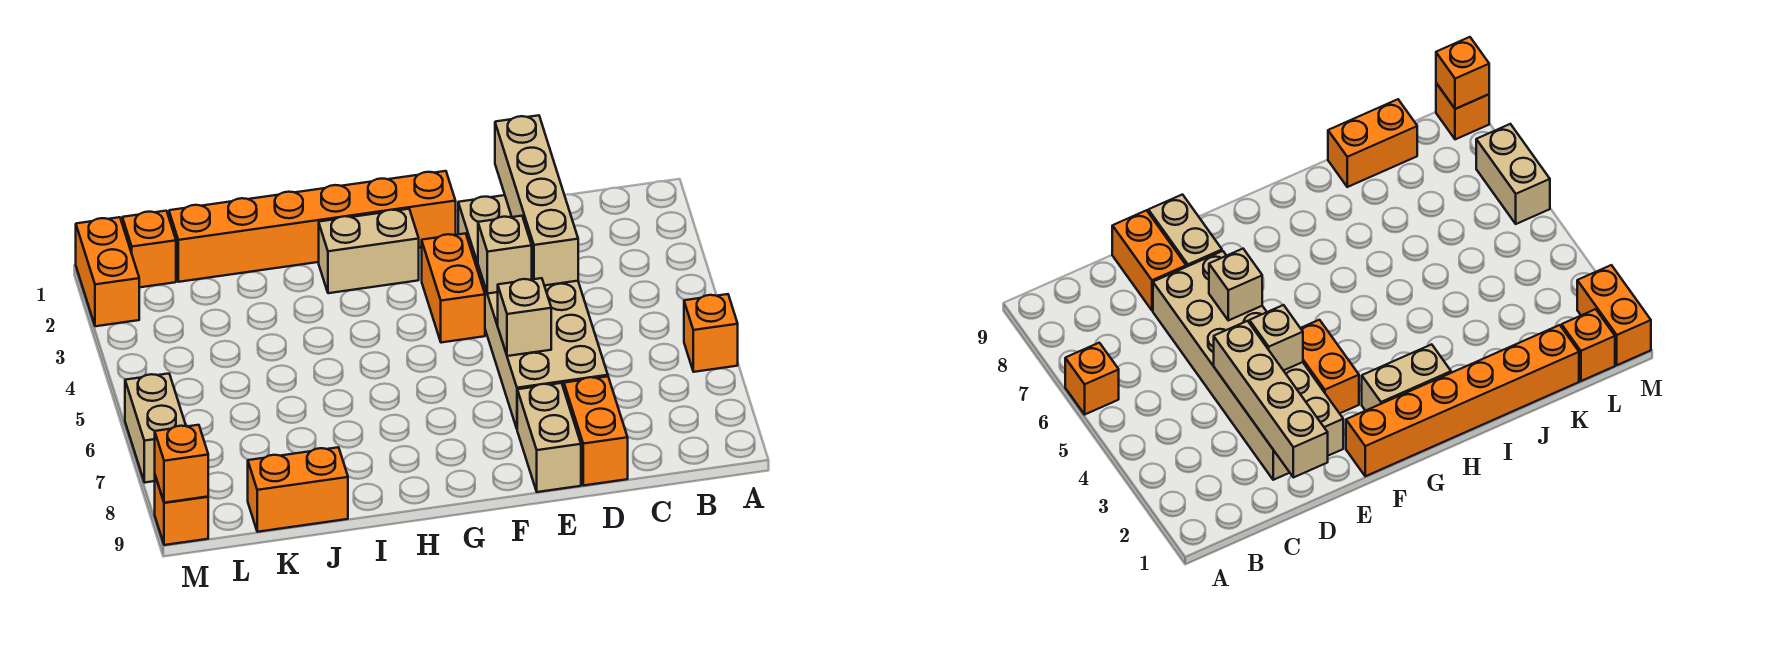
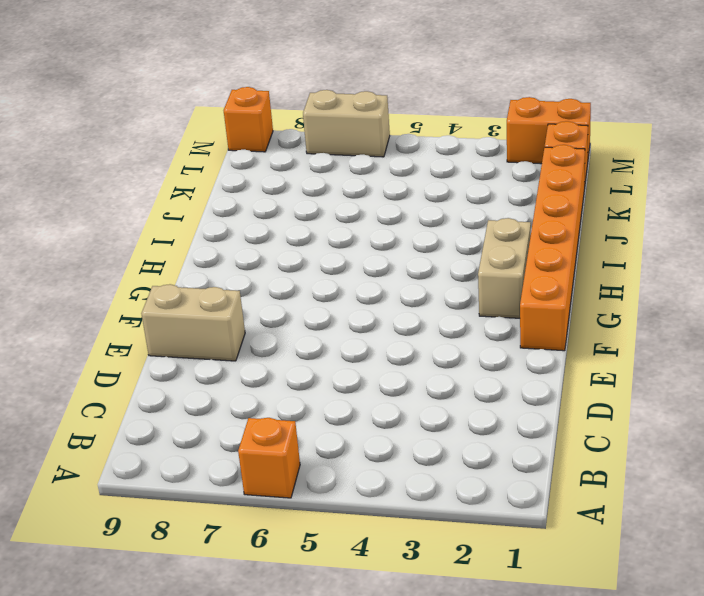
none -> tan 2x6 brick [458,195,608,428]
none -> orange 1x2 brick [564,376,628,485]
none -> orange 1x2 brick [422,233,485,343]

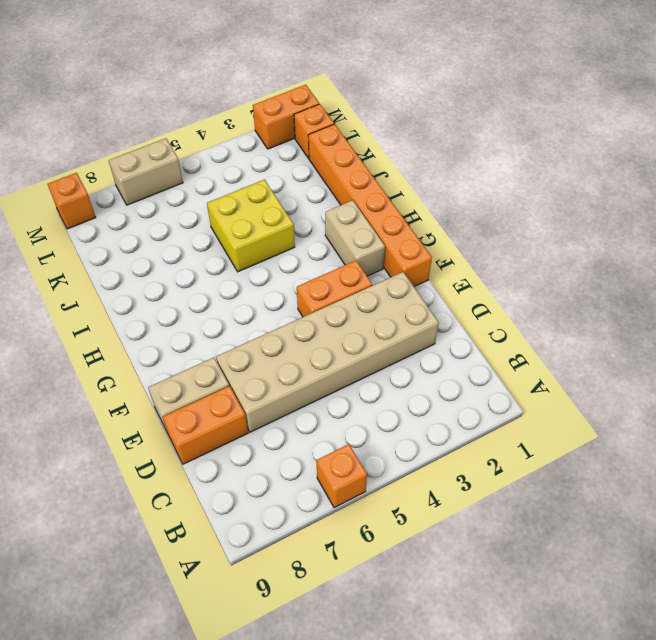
yellow 2x2 brick [207,180,295,272] -> none
none -> orange 1x2 brick [248,447,348,532]
none -> tan 1x4 brick [495,115,578,286]
none -> tan 1x1 brick [478,216,532,294]

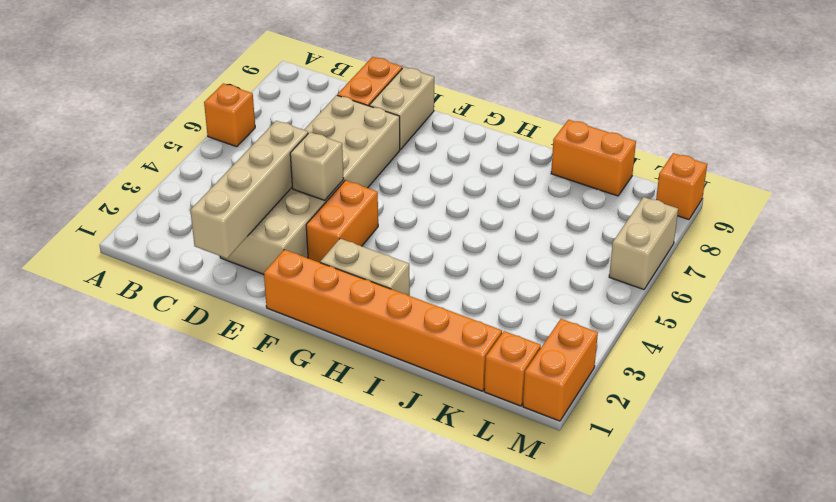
none -> tan 1x1 brick [498,278,551,356]
none -> orange 1x1 brick [155,425,208,503]

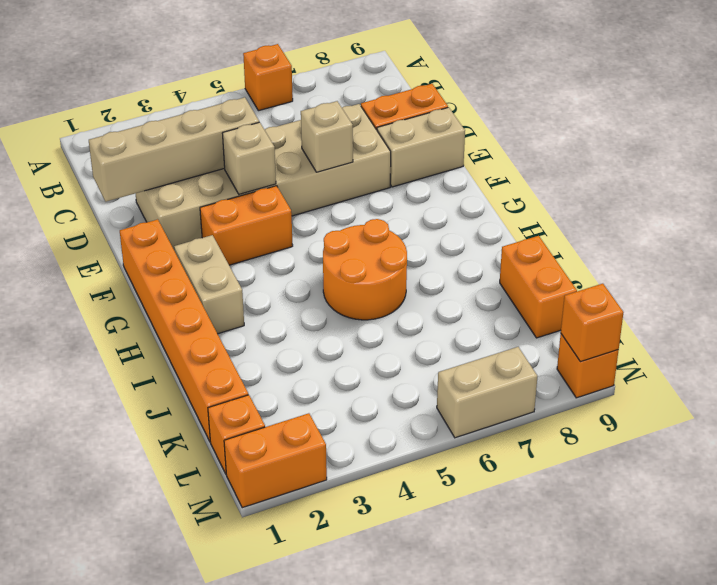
orange 2x2 round brick [323,219,407,320] -> none

